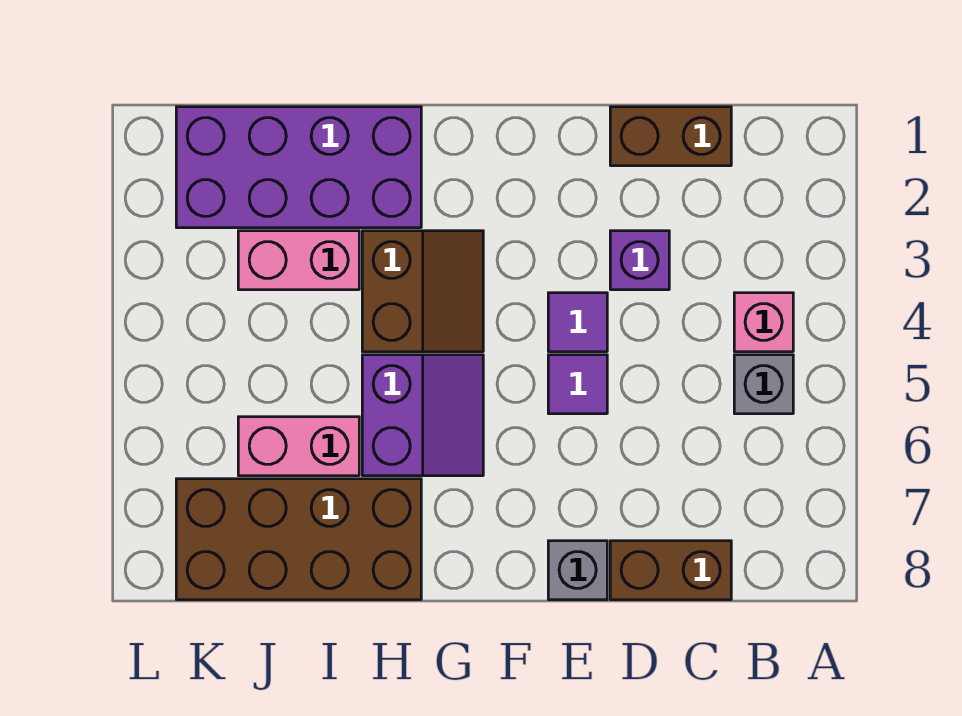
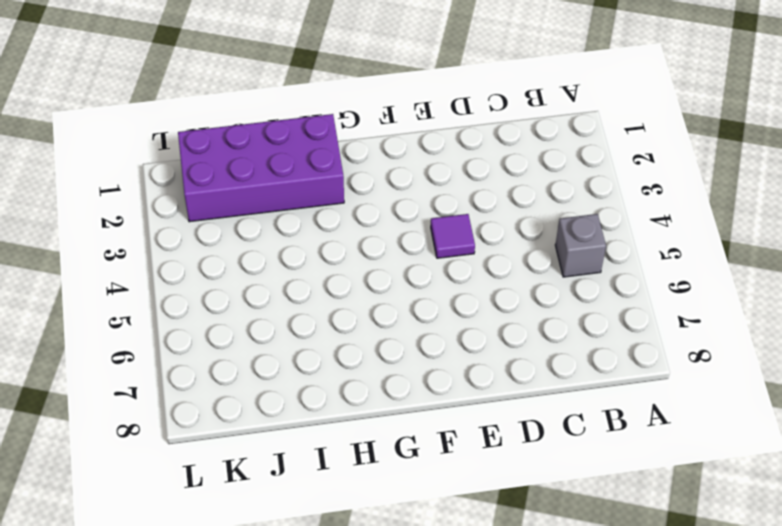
none -> pink 1x1 brick [734,293,793,352]
none -> brown 1x2 brick [610,107,731,166]
none -> brown 1x2 brick [610,541,731,600]

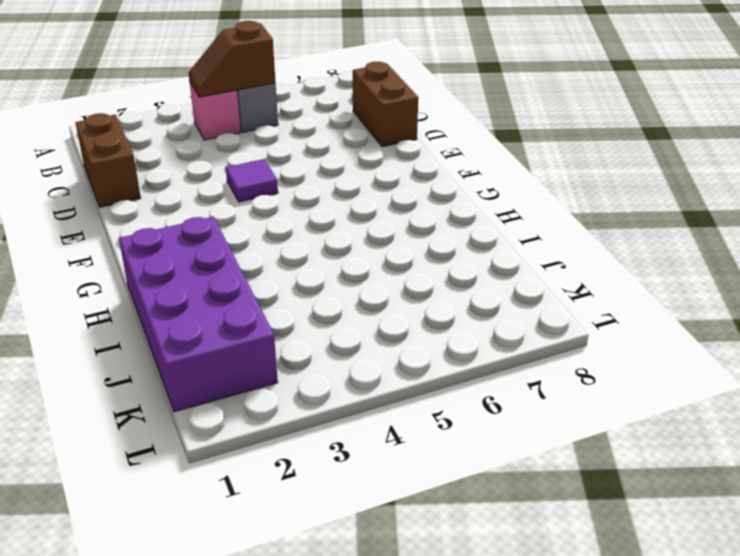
brown 1x2 slope [188,21,276,97] -> none
none -> purple 1x1 brick [610,231,669,290]
none -> purple 1x1 tile [548,355,607,414]
none -> grey 1x1 brick [548,541,607,600]

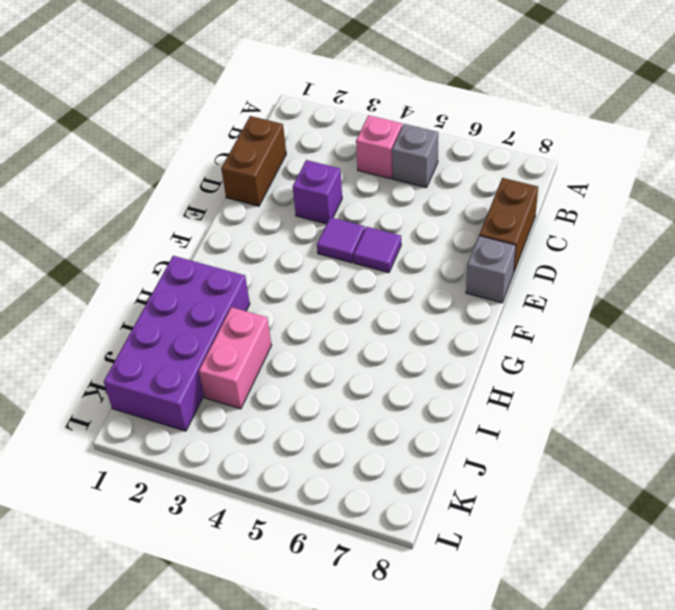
none -> brown 2x2 slope [362,231,483,352]
none -> purple 2x2 slope [362,355,483,476]
none -> brown 2x4 brick [176,479,421,600]

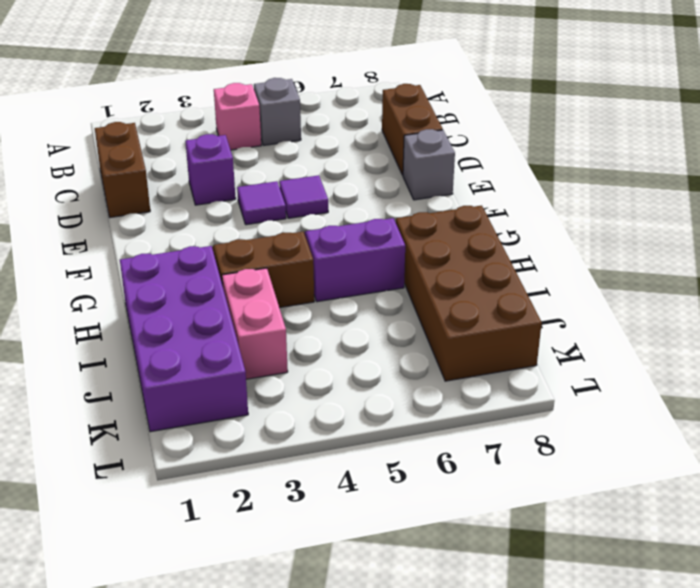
none -> pink 1x2 brick [238,417,359,476]

